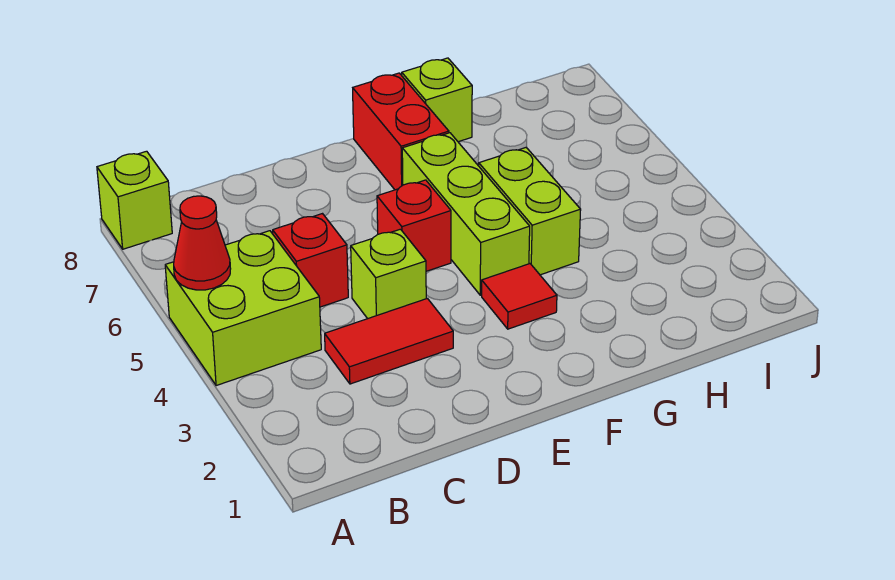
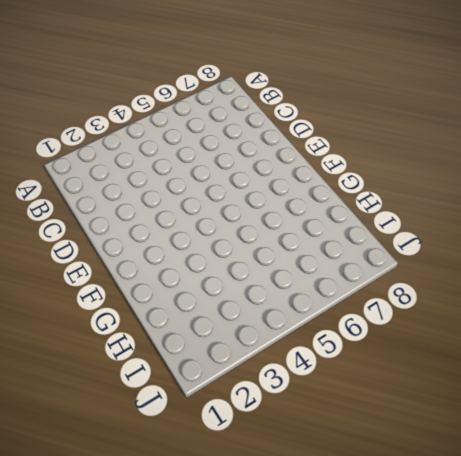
none -> lime 2x2 brick [165,231,321,386]
none -> lime 1x1 brick [97,151,172,249]
none -> red 1x2 tile [325,298,453,384]

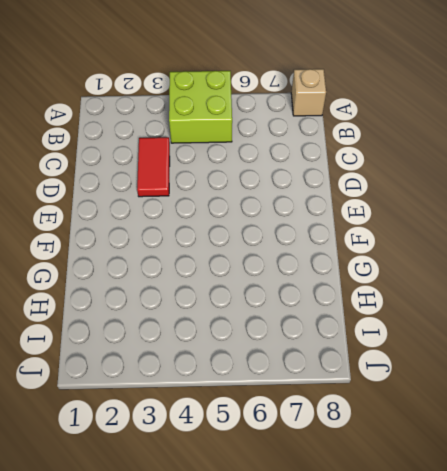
tan 1x1 brick [291,69,326,116] -> lime 1x1 brick [97,151,172,249]
none -> red 1x1 brick [273,214,348,307]
none -> lime 1x1 brick [351,229,426,319]
none -> red 1x1 brick [377,180,451,271]

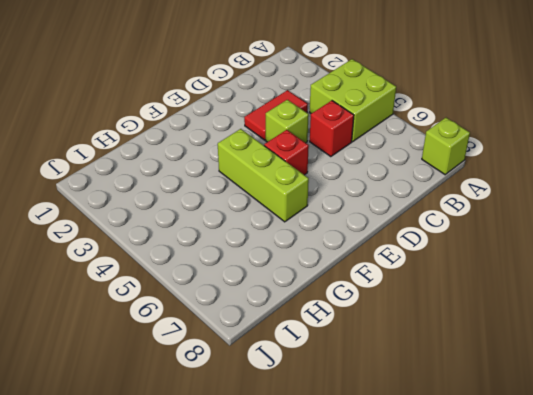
none -> red 1x1 tile [482,264,557,329]
none -> red 1x2 brick [353,73,449,190]
none -> lime 1x2 brick [479,147,581,275]

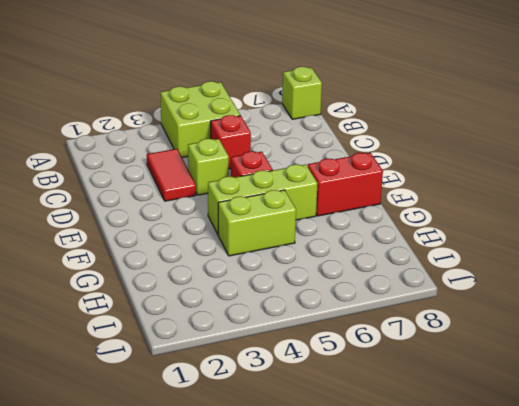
none -> red 1x1 tile [482,264,557,329]
none -> lime 1x1 brick [402,58,472,142]
none -> red 1x1 cone [174,196,231,290]

